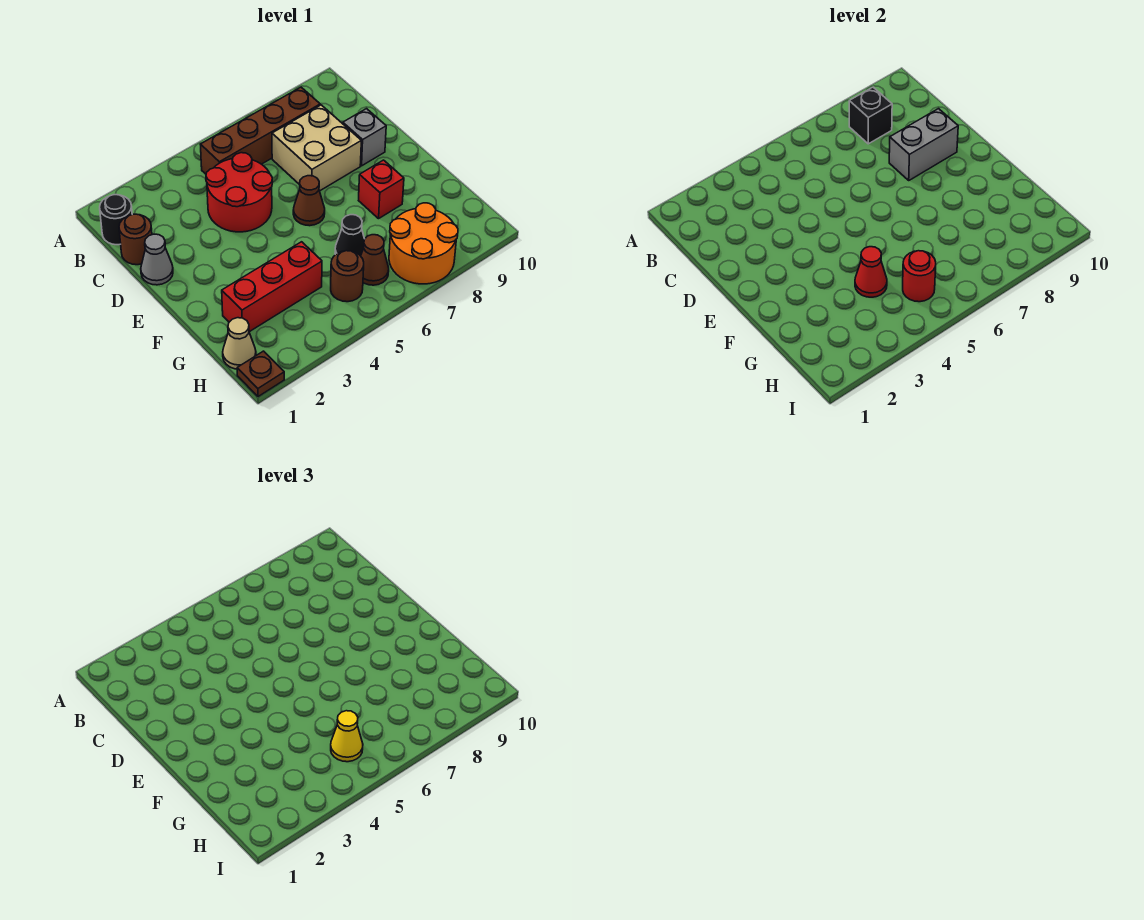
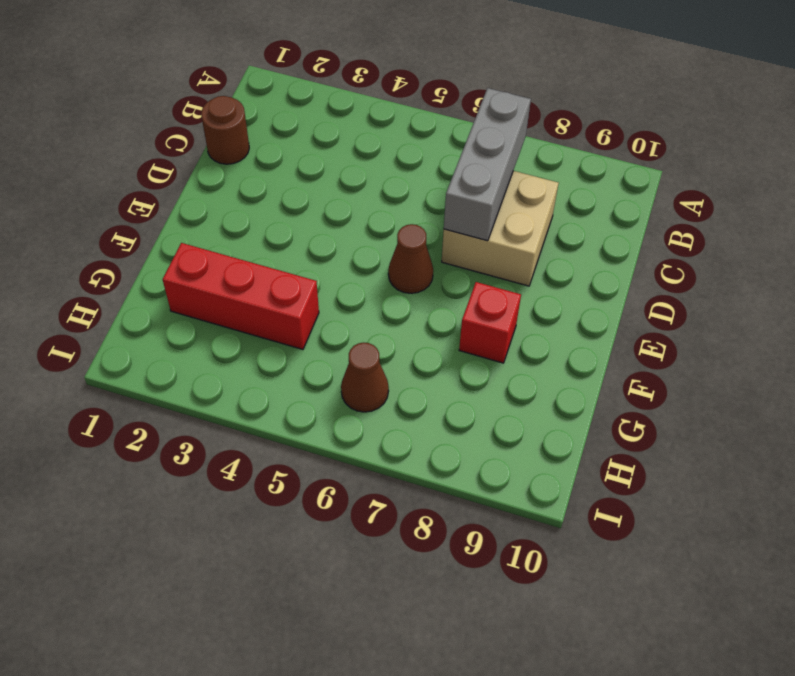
grey 1x3 brick [444,88,531,241] -> none
none -> black 1x1 round brick [100,195,132,245]
none -> brown 1x4 brick [200,87,320,174]
none -> red 2x2 round brick [206,153,273,232]

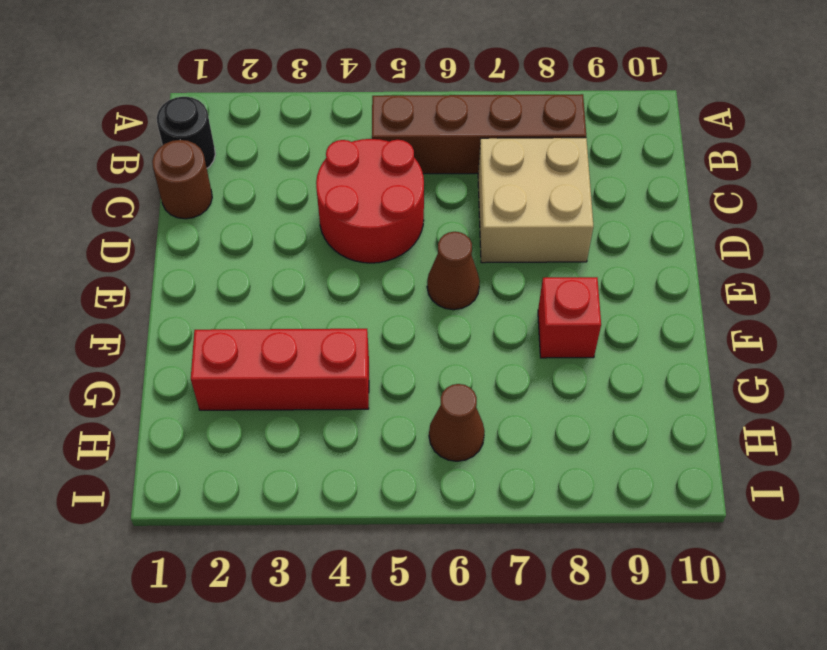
none -> grey 1x1 cone [141,234,173,285]
none -> grey 1x1 brick [343,109,386,166]
none -> black 1x1 cone [335,215,364,256]

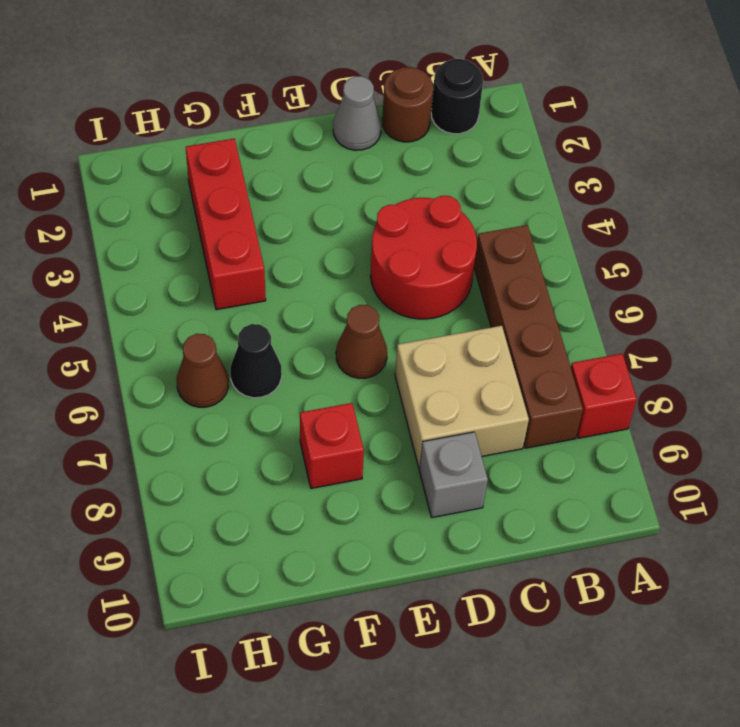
red 1x1 brick [571,354,637,438] -> none
none -> tan 1x1 cone [223,318,256,369]
none -> brown 1x1 round brick [331,251,364,302]
none -> orange 2x2 round brick [389,203,458,284]

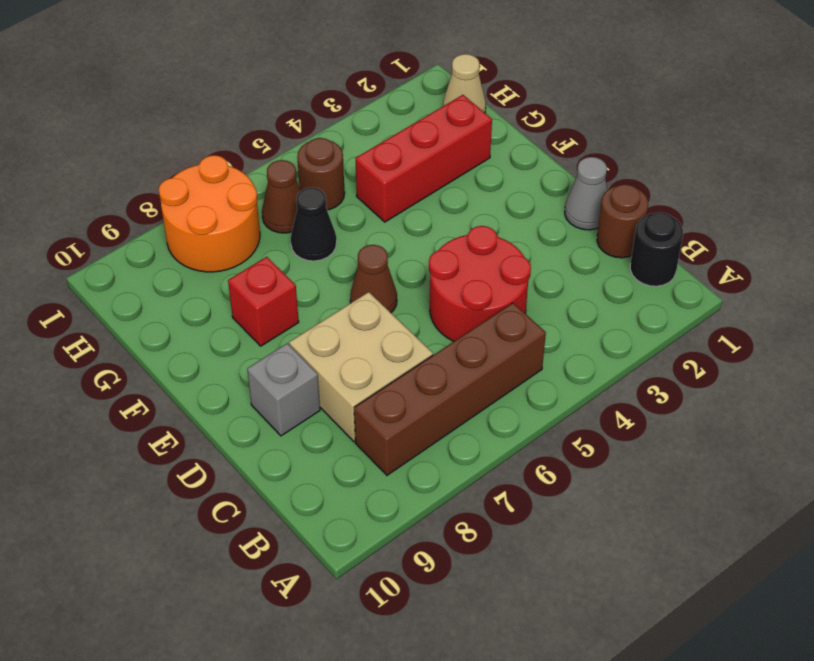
none -> brown 1x1 plate [237,351,284,397]
none -> black 1x1 brick [849,87,892,144]
none -> grey 1x2 brick [889,109,958,180]

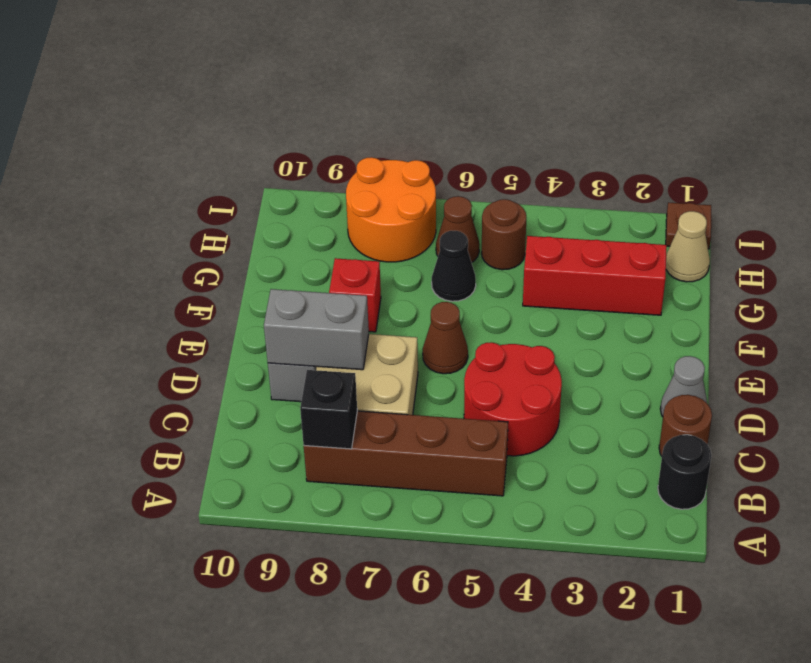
none -> red 1x1 cone [855,247,887,297]
none -> red 1x1 round brick [903,251,936,302]
none -> yellow 1x1 cone [331,711,363,762]

